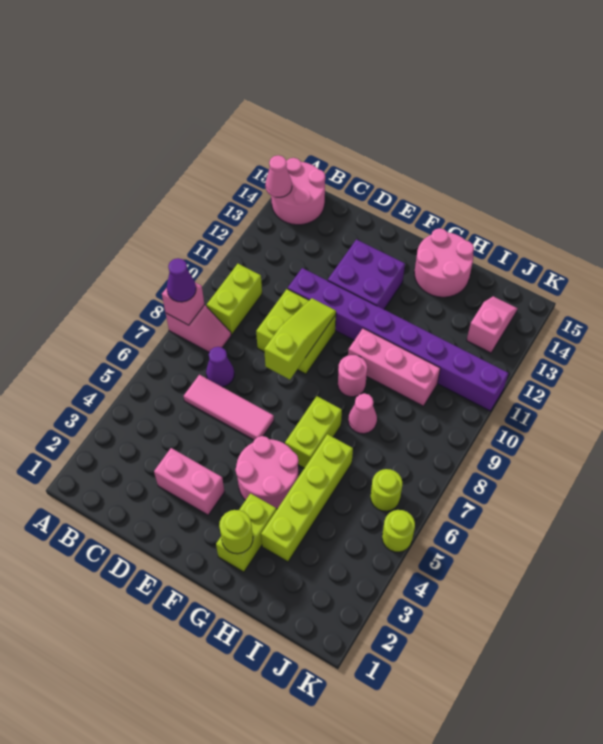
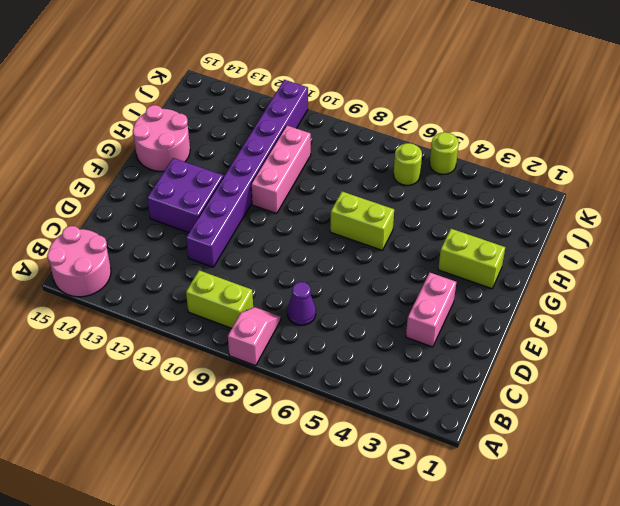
none -> pink 1x3 tile [184,375,274,440]
none -> lime 2x2 brick [256,289,336,374]
none -> pink 2x2 round brick [235,436,299,509]

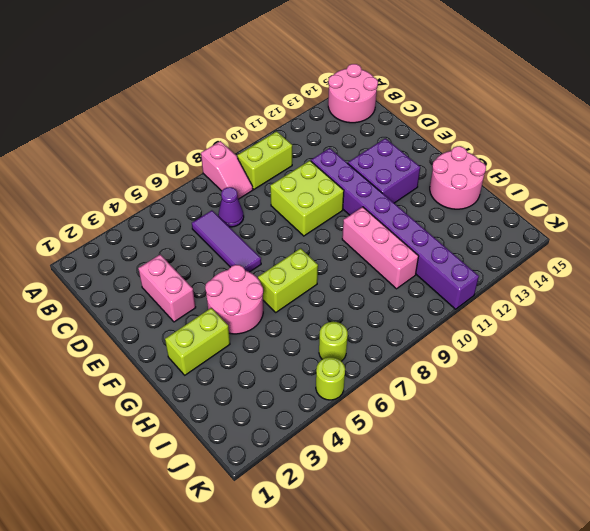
purple 1x3 tile [192,210,261,272] -> pink 1x3 tile [184,375,274,440]
none -> pink 1x1 round brick [338,355,367,397]
none -> lime 1x4 brick [261,434,353,562]
none -> pink 1x1 cone [348,393,377,434]

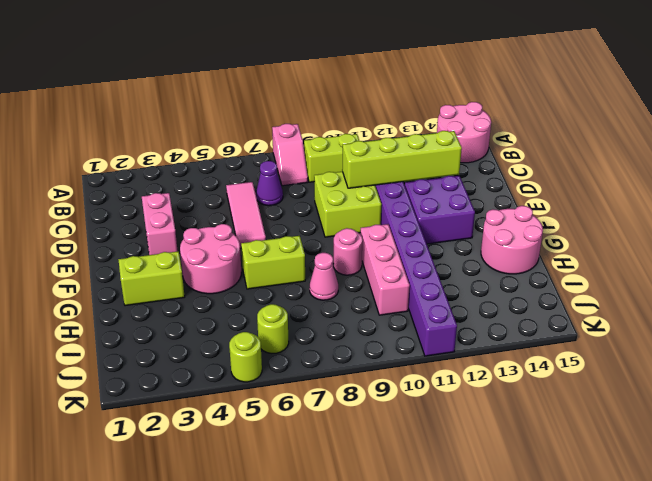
lime 1x4 brick [342,131,462,188] -> lime 1x4 brick moved to [261,434,353,562]
none -> pink 1x2 slope [467,296,517,353]
none -> pink 1x1 brick [162,282,204,325]
none -> pink 1x1 cone [265,155,292,197]

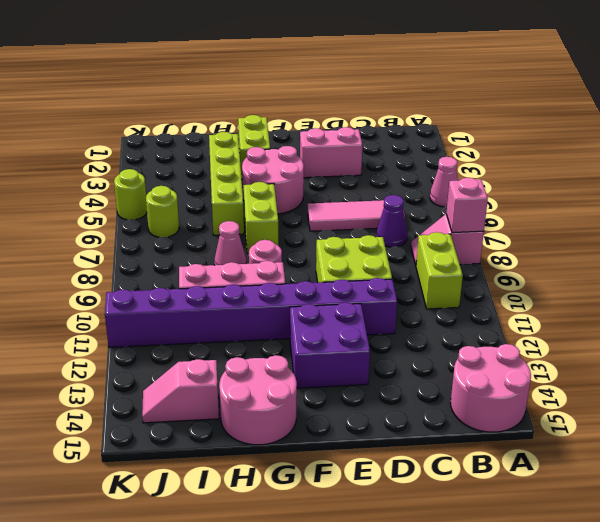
pink 1x1 cone [430,157,458,207] -> pink 1x1 cone moved to [265,155,292,197]
pink 1x2 slope [142,359,219,423] -> pink 1x2 slope turned to [467,296,517,353]
none -> lime 1x3 slope [264,298,336,380]
none -> lime 1x1 round brick [219,510,253,554]
none -> purple 1x1 cone [167,258,196,302]

